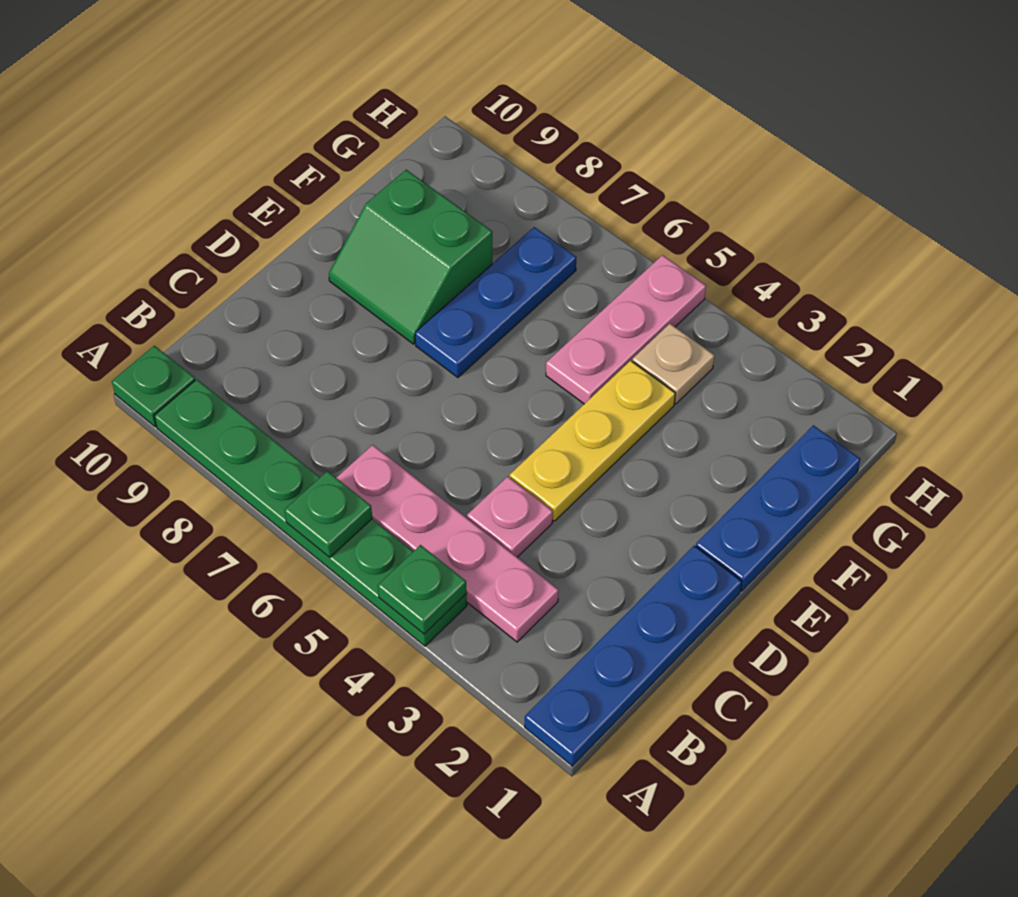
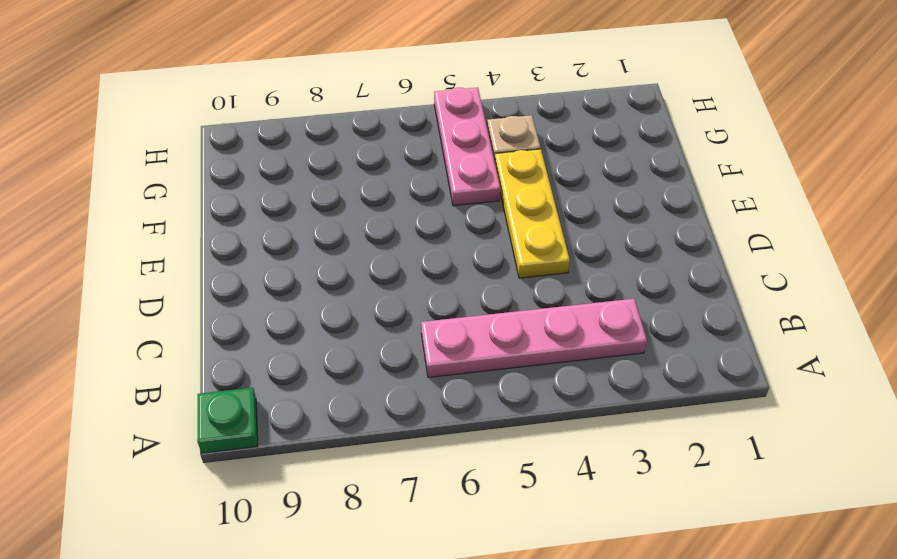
none -> blue 1x4 plate [525,546,742,766]
none -> green 1x6 plate [154,379,467,646]
none -> pink 1x1 plate [467,477,553,557]

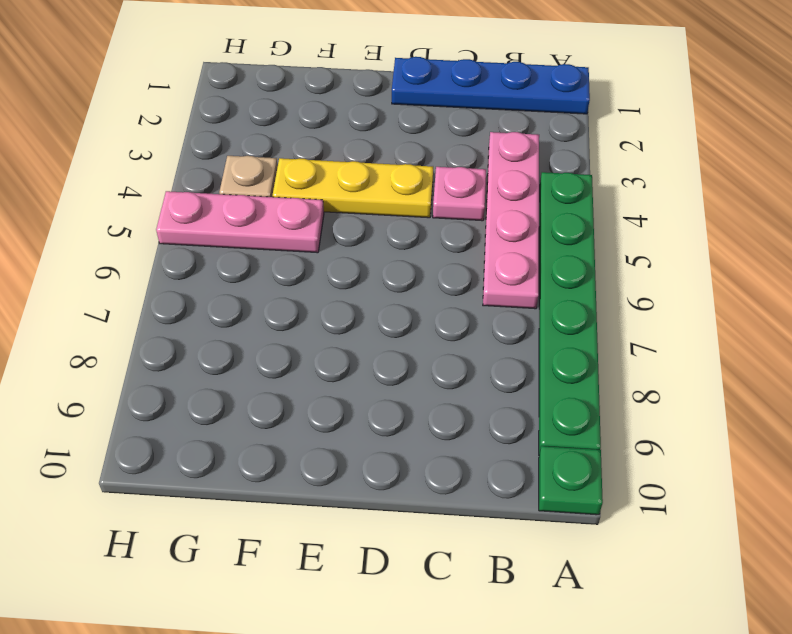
none -> blue 1x3 plate [696,425,860,591]
none -> blue 1x3 plate [415,227,576,378]
none -> green 2x2 slope [329,170,492,344]

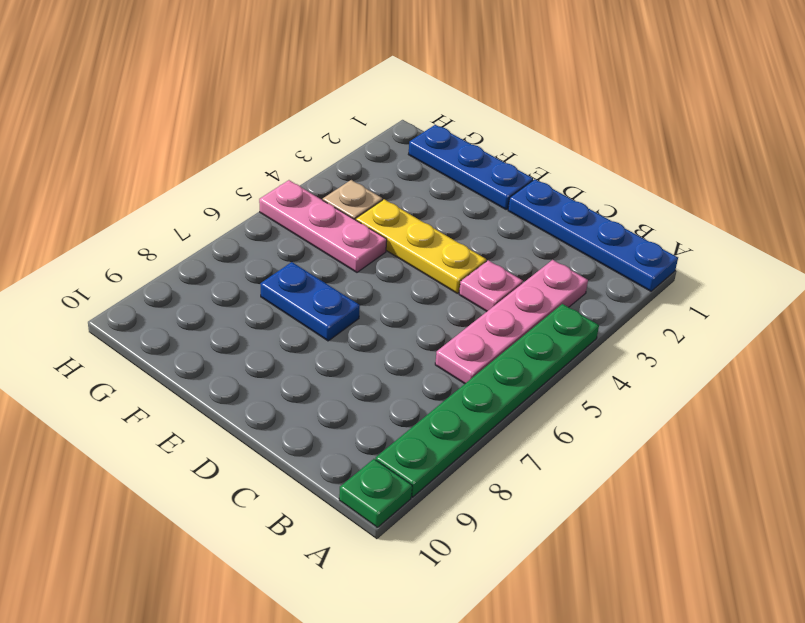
blue 1x2 plate [260,262,360,341] -> blue 1x3 plate [415,227,576,378]
none -> green 2x2 slope [329,170,492,344]
none -> green 1x1 plate [378,545,467,634]
none -> green 1x1 plate [284,471,372,557]

